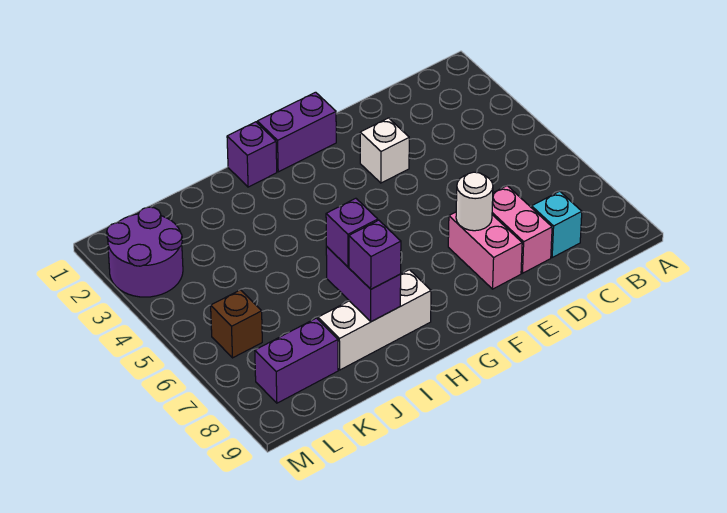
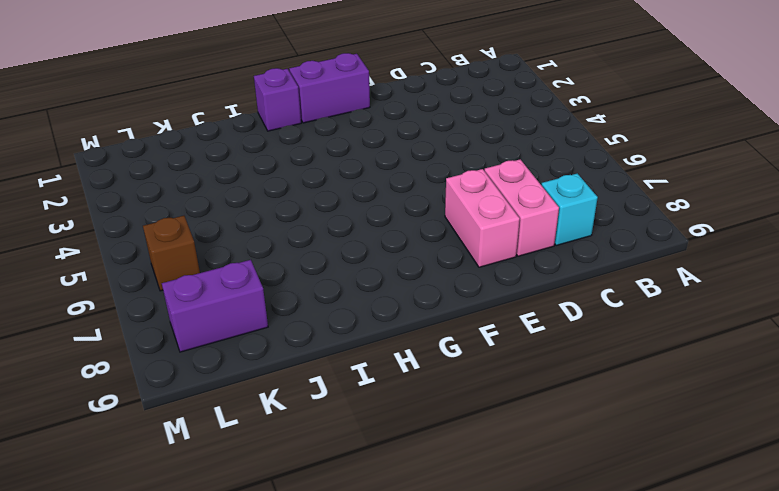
none -> white 1x1 brick [360,118,409,183]
none -> white 1x3 brick [318,270,431,370]
none -> purple 2x2 round brick [107,207,183,297]

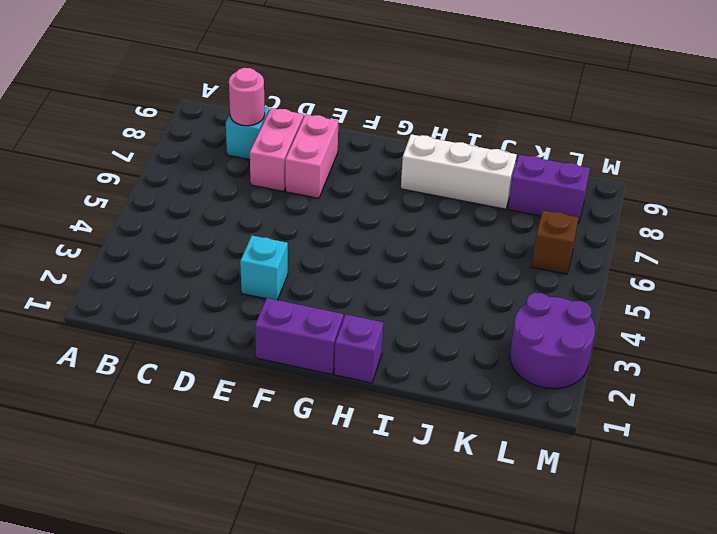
pink 1x1 round brick [229,68,265,126] -> none
cyan 1x1 brick [240,236,288,300] -> white 1x1 brick [360,118,409,183]
none -> white 1x1 round brick [456,172,493,231]
none -> purple 1x2 brick [326,247,401,322]
none -> purple 1x1 brick [326,198,378,267]

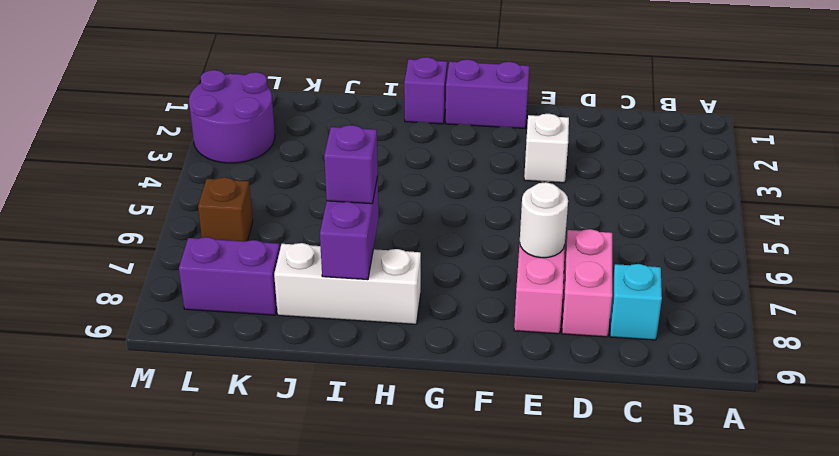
none -> purple 1x1 brick [349,220,401,289]

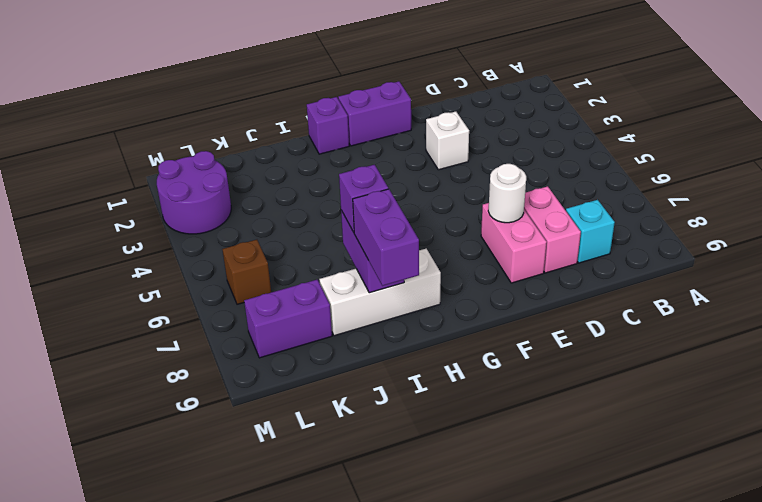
purple 1x2 brick [353,189,419,286] -> purple 1x1 brick [349,220,401,289]

